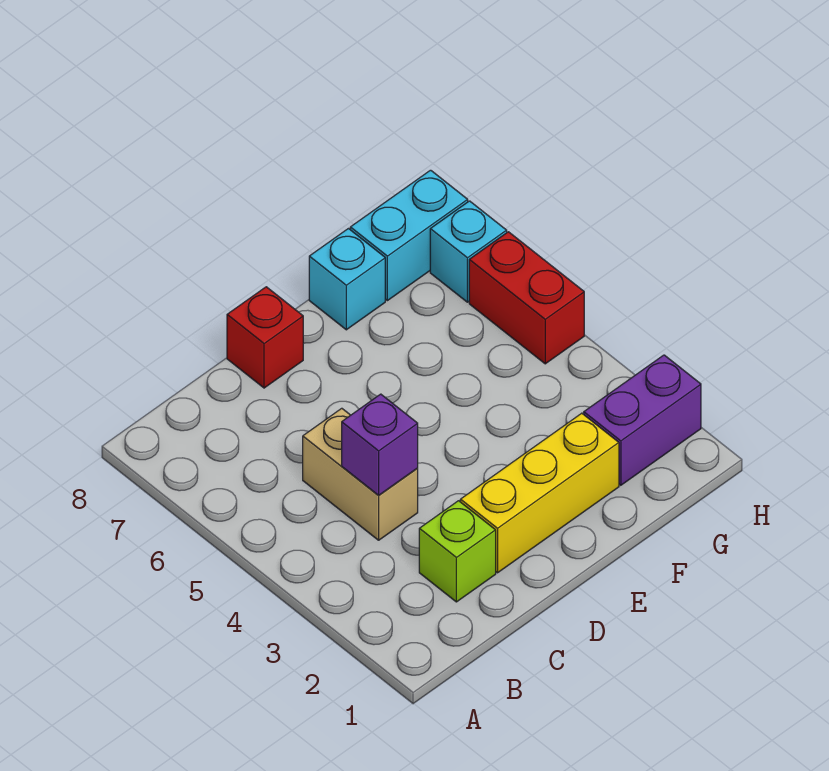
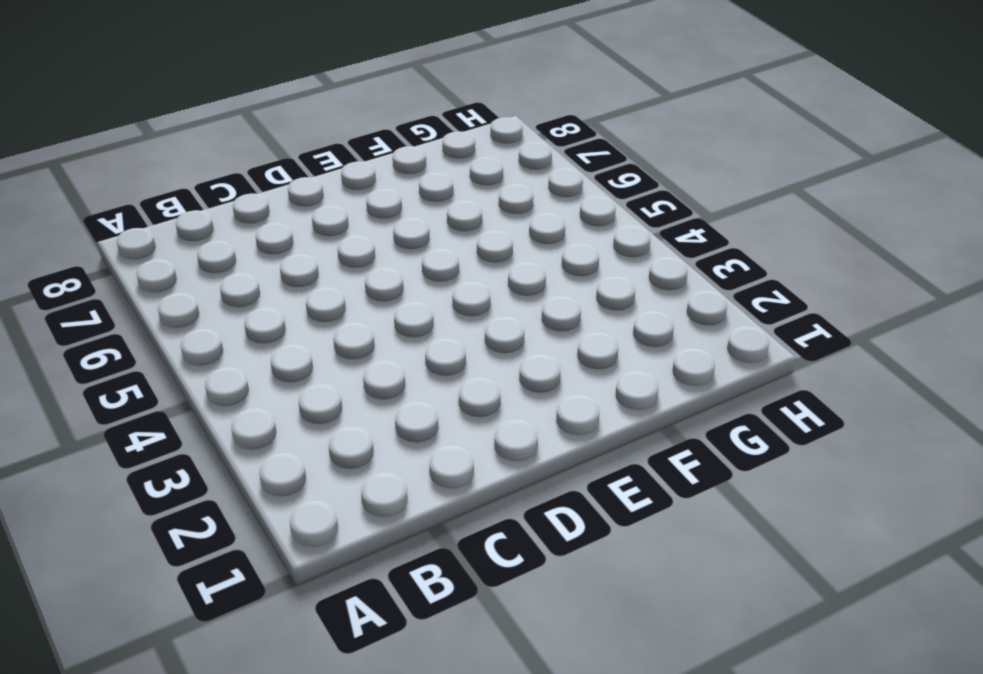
none -> lime 1x1 brick [419,501,496,602]
none -> tan 1x2 brick [303,408,418,540]

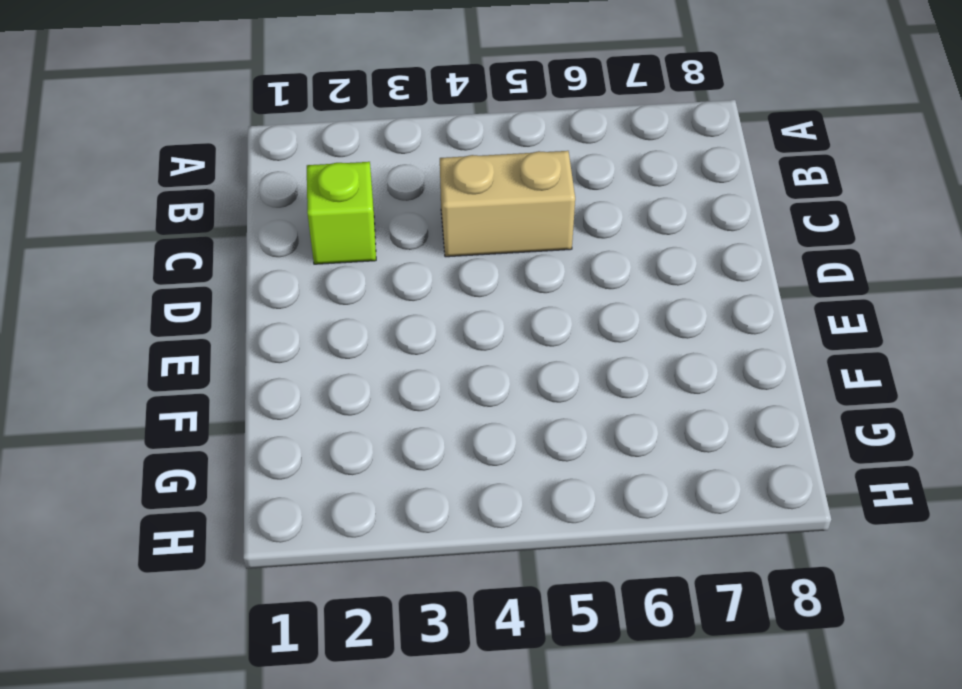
none -> yellow 1x3 brick [460,413,619,573]
none -> red 1x1 brick [227,287,303,388]

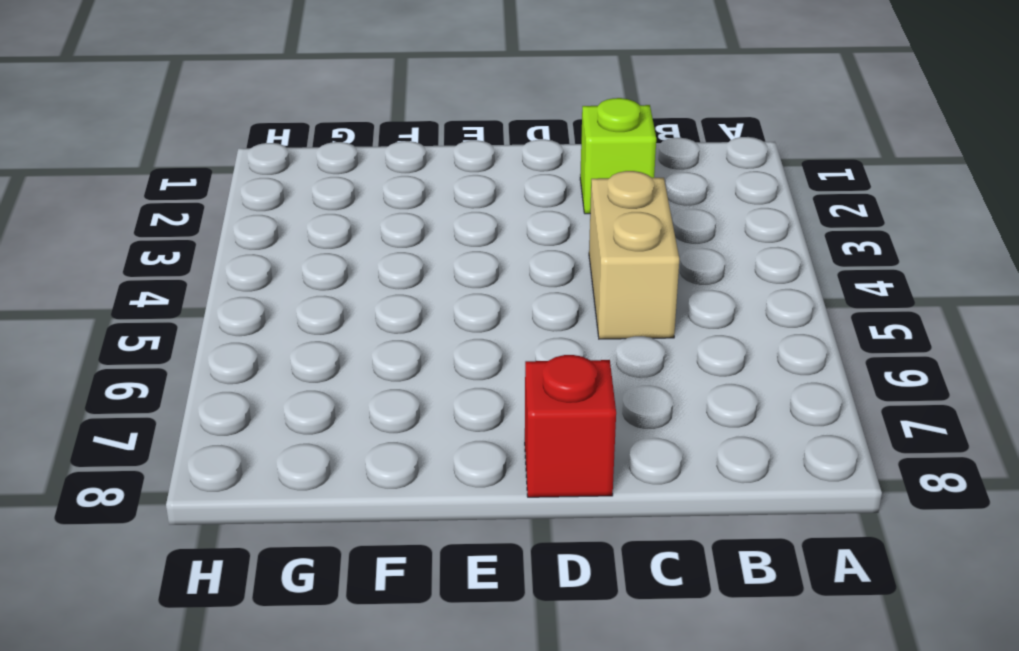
none -> yellow 1x3 brick [460,413,619,573]
none -> cyan 1x1 brick [309,229,385,330]

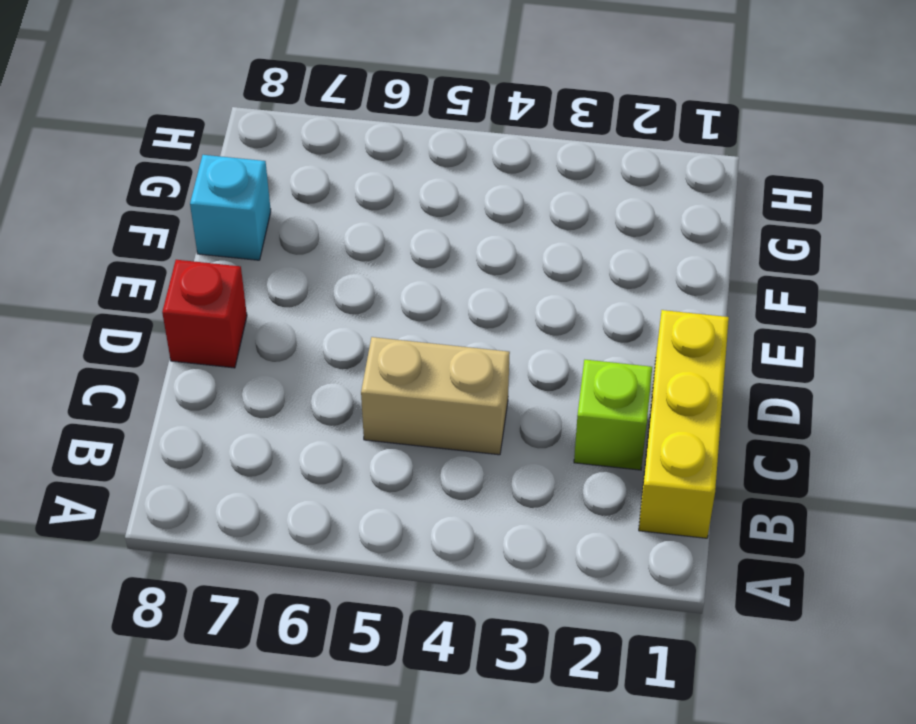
yellow 1x3 brick [639,310,729,538] -> yellow 1x3 brick moved to [460,413,619,573]
none -> purple 1x2 brick [584,355,701,485]
none -> cyan 1x2 brick [350,170,468,301]

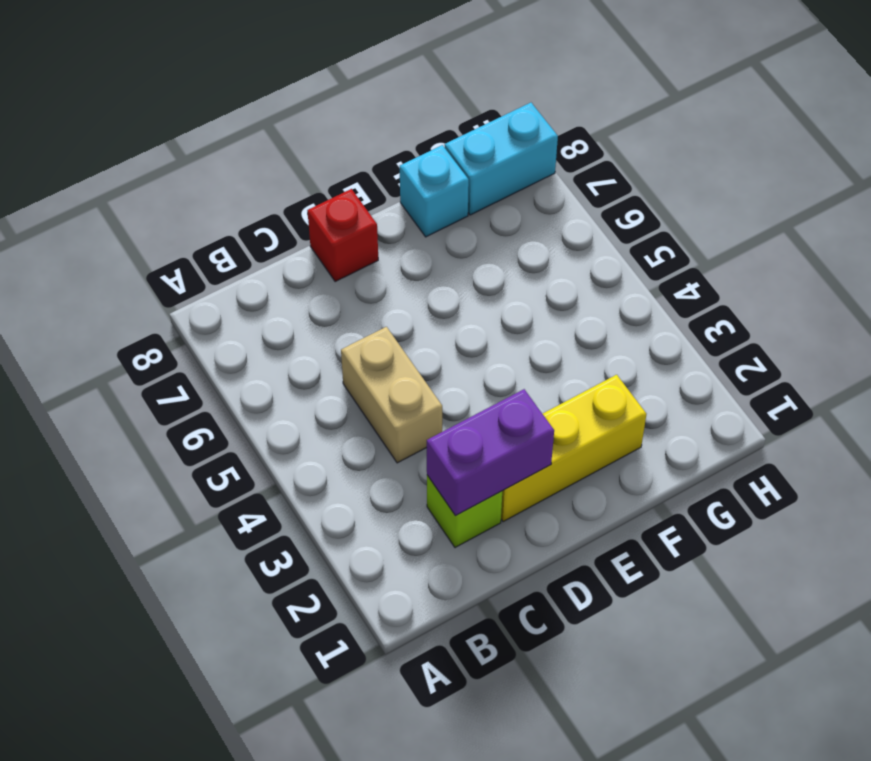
purple 1x2 brick [427,389,554,516] -> purple 1x2 brick moved to [584,355,701,485]
none -> red 1x2 brick [469,232,584,364]
none -> cyan 1x1 brick [430,201,507,302]

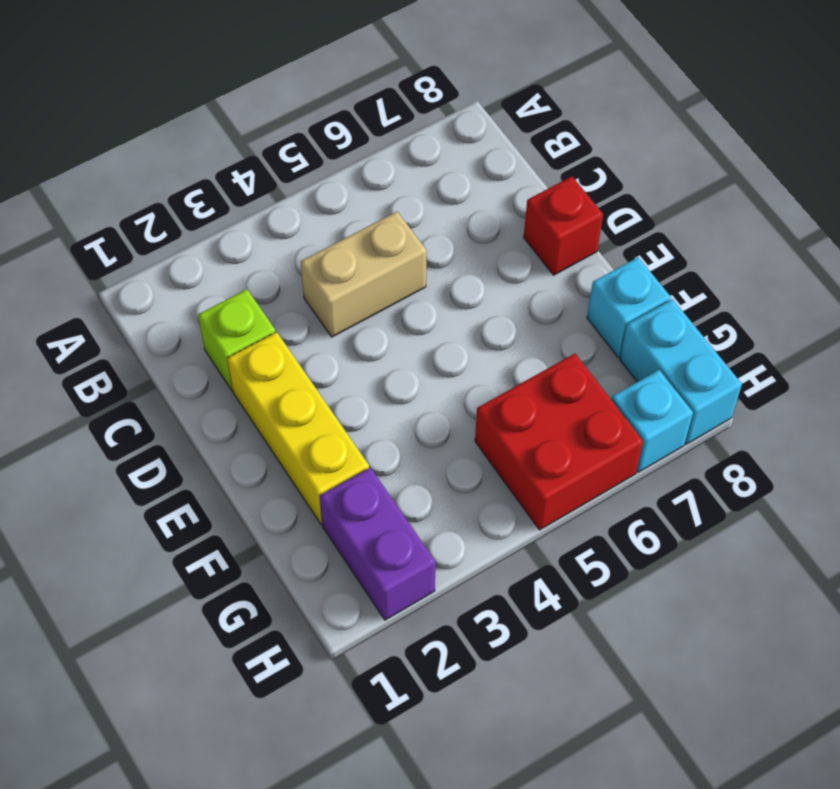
red 2x2 brick [475,354,643,530] -> red 1x2 brick [469,232,584,364]
none -> purple 1x1 brick [342,394,418,495]

